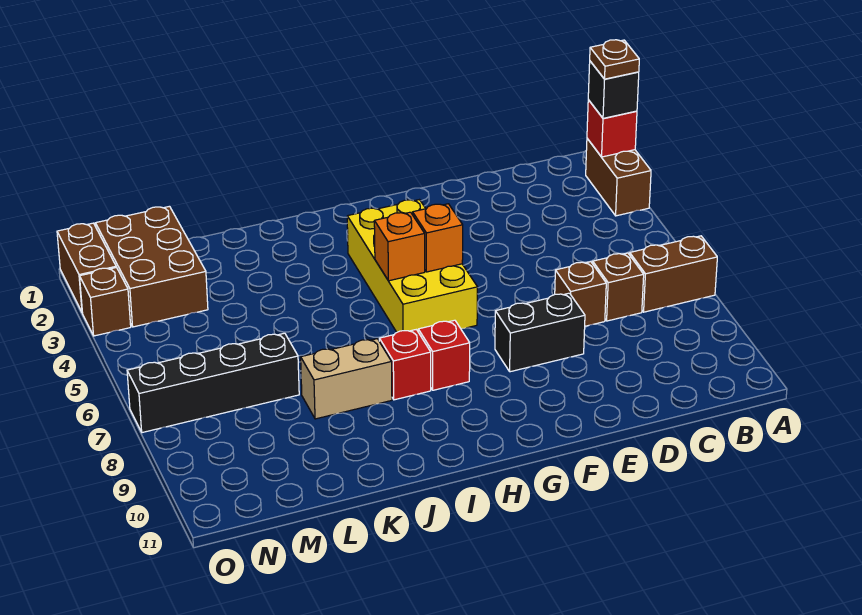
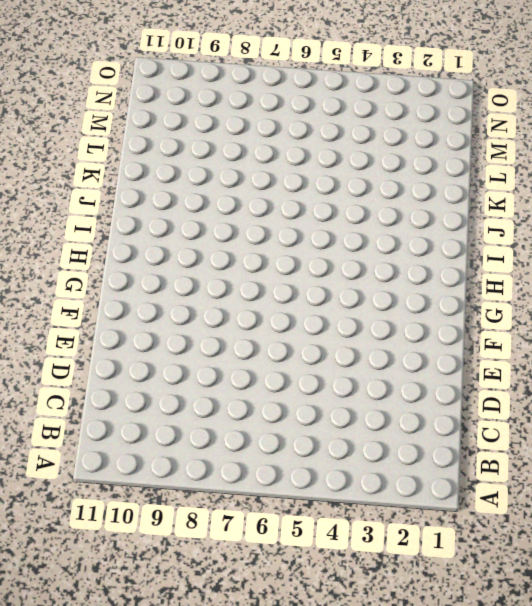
none -> brown 1x2 brick [586,139,651,216]
none -> brown 1x2 brick [630,236,717,312]
none -> brown 1x1 brick [593,253,644,321]

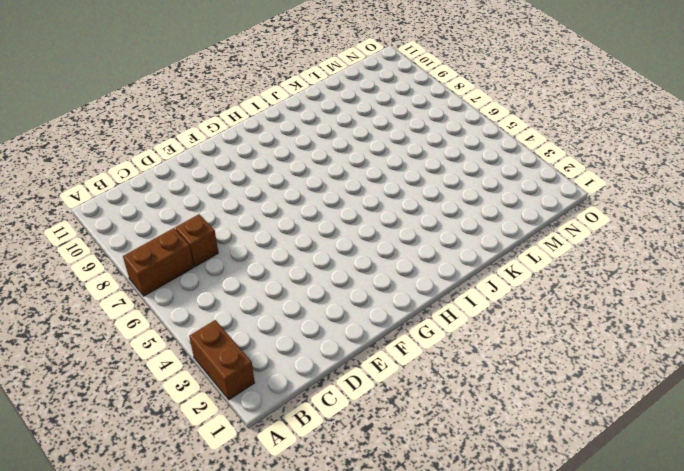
none -> brown 1x1 brick [555,262,606,326]
none -> black 1x2 brick [495,293,585,372]
none -> yellow 2x4 brick [347,200,478,332]

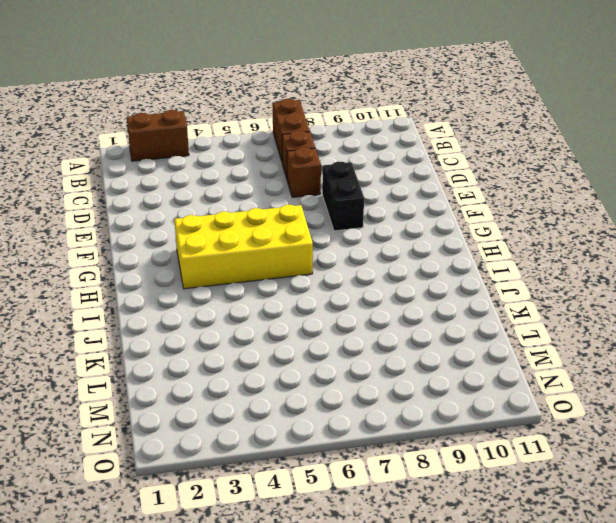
none -> red 1x1 brick [418,320,470,390]
none -> red 1x1 brick [379,330,431,400]
none -> tan 1x2 brick [301,339,392,419]

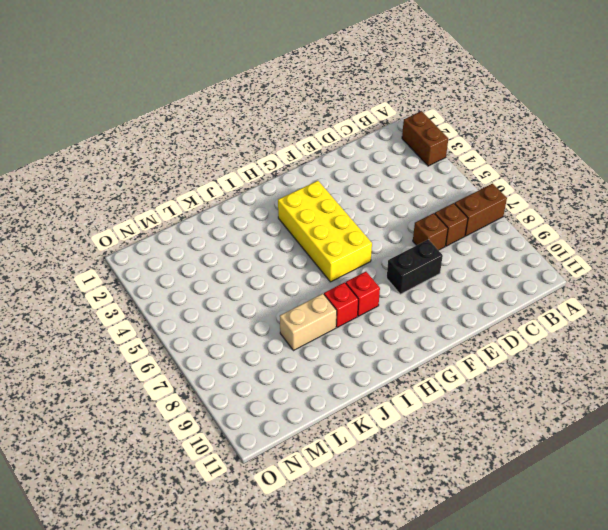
none -> black 1x4 brick [127,333,299,433]
none -> brown 2x3 brick [96,206,208,327]
none -> brown 1x2 brick [57,223,116,313]

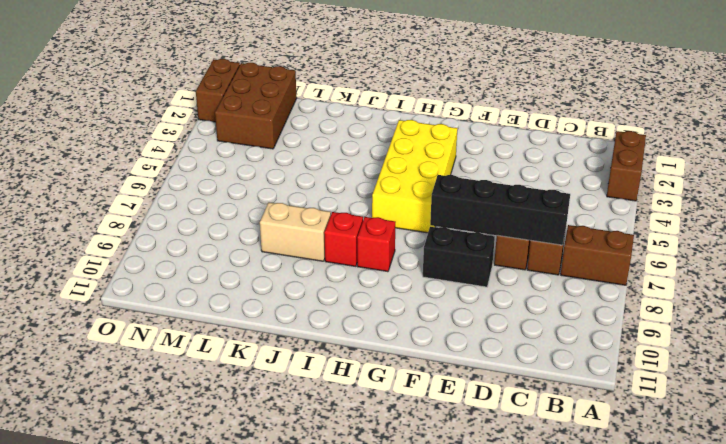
black 1x4 brick [430,175,570,245] -> black 1x4 brick moved to [127,333,299,433]
none -> brown 1x1 brick [80,267,131,336]
none -> red 1x1 brick [587,100,637,157]
none -> orange 1x1 brick [413,204,463,272]

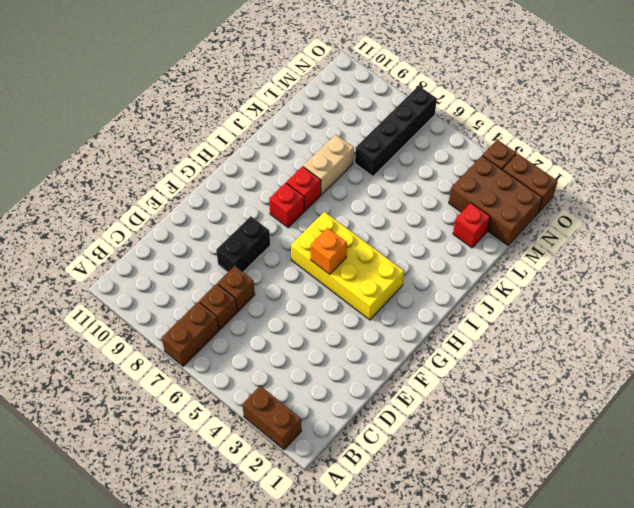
red 1x1 brick [453,203,490,248] -> red 1x1 brick moved to [587,100,637,157]
none -> orange 1x1 brick [374,212,425,281]
none -> black 1x1 brick [588,61,639,118]
none -> brown 1x1 plate [590,40,639,79]

